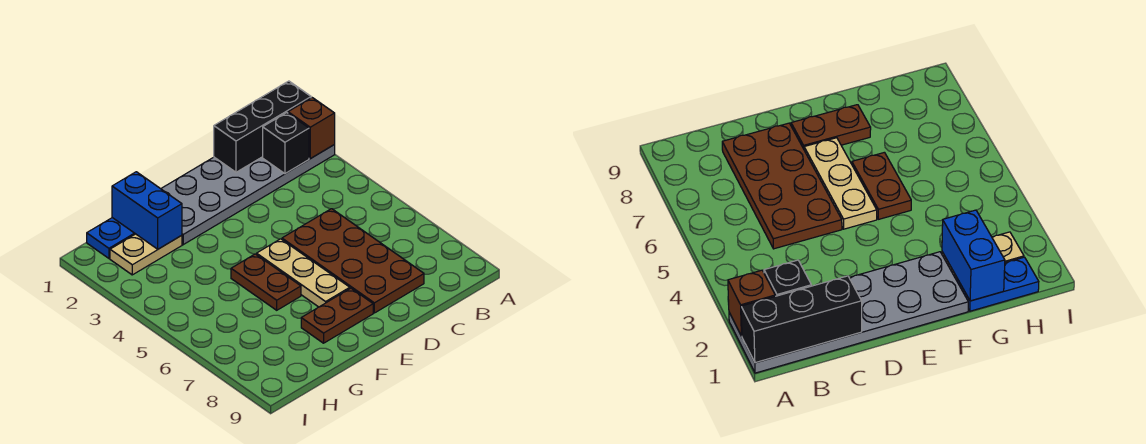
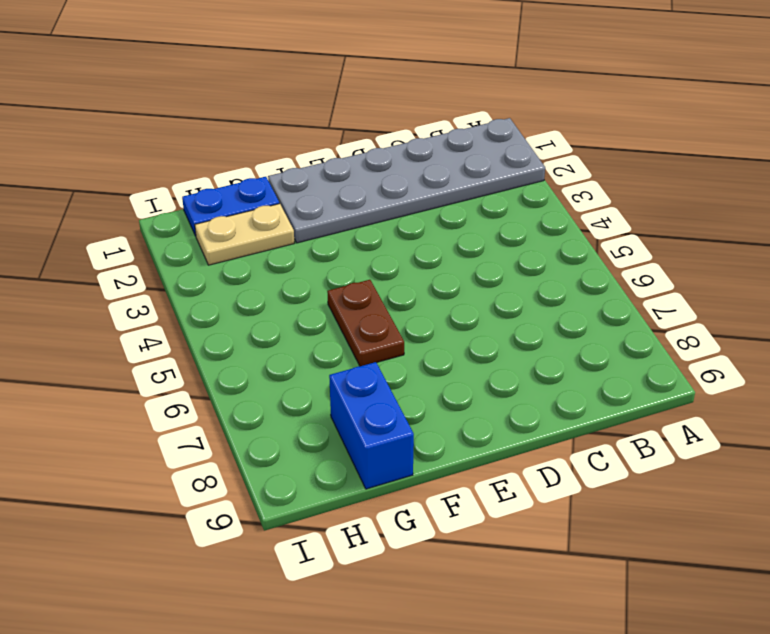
blue 1x2 brick [329,362,414,489] -> blue 1x2 brick moved to [112,172,182,249]
none -> brown 2x4 plate [282,209,424,313]
none -> tan 1x3 plate [257,239,350,307]

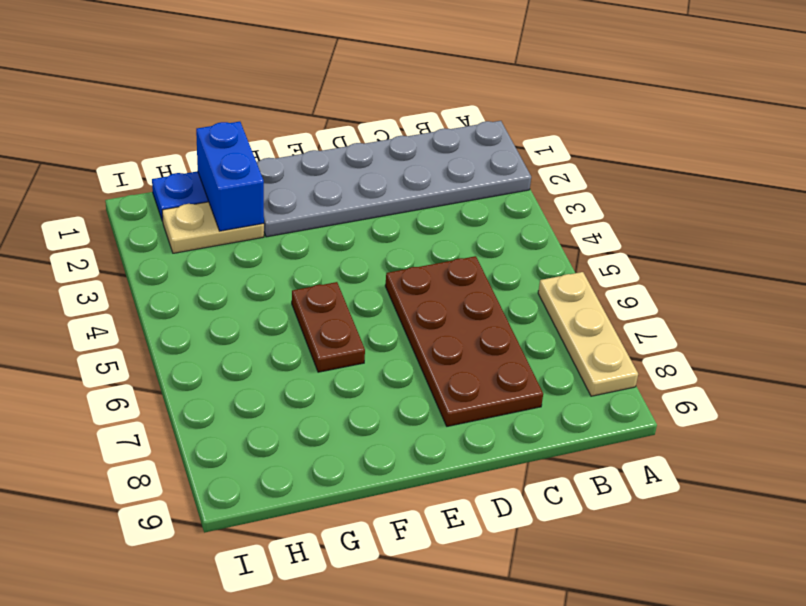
tan 1x3 plate [538,272,638,396] -> tan 1x3 plate moved to [257,239,350,307]
none -> brown 1x2 plate [301,288,373,343]
none -> black 1x3 brick [214,81,311,172]

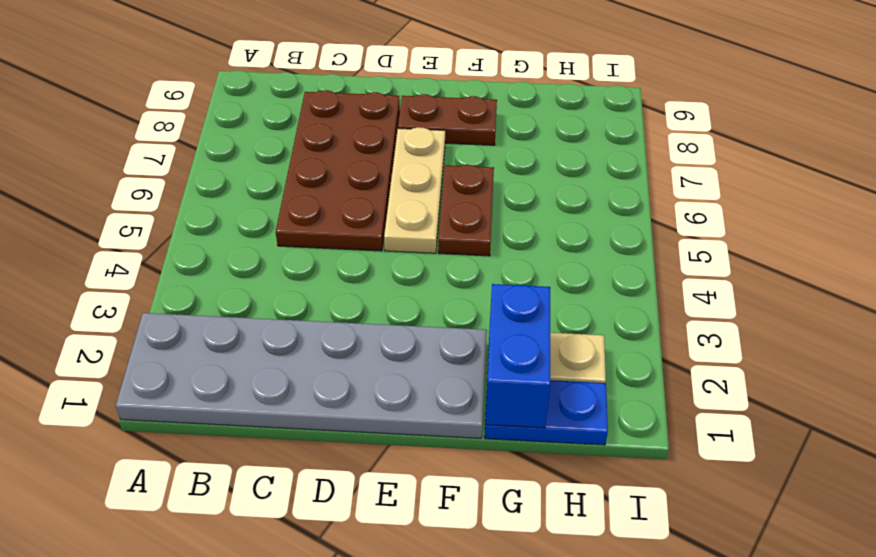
none -> black 1x3 brick [214,81,311,172]
none -> brown 1x1 brick [288,98,335,159]

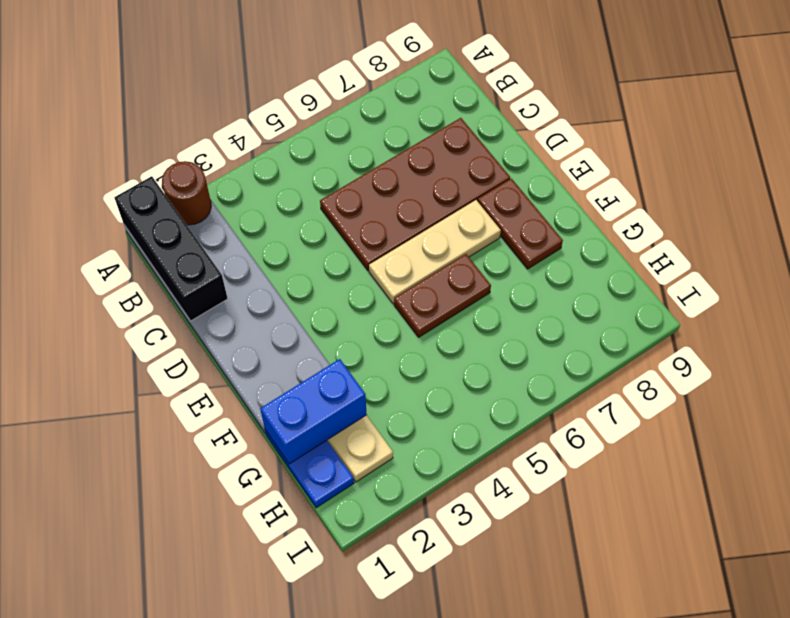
brown 1x1 round brick [162,161,211,225] -> brown 1x1 brick [288,98,335,159]
none -> black 1x1 brick [263,113,309,174]

